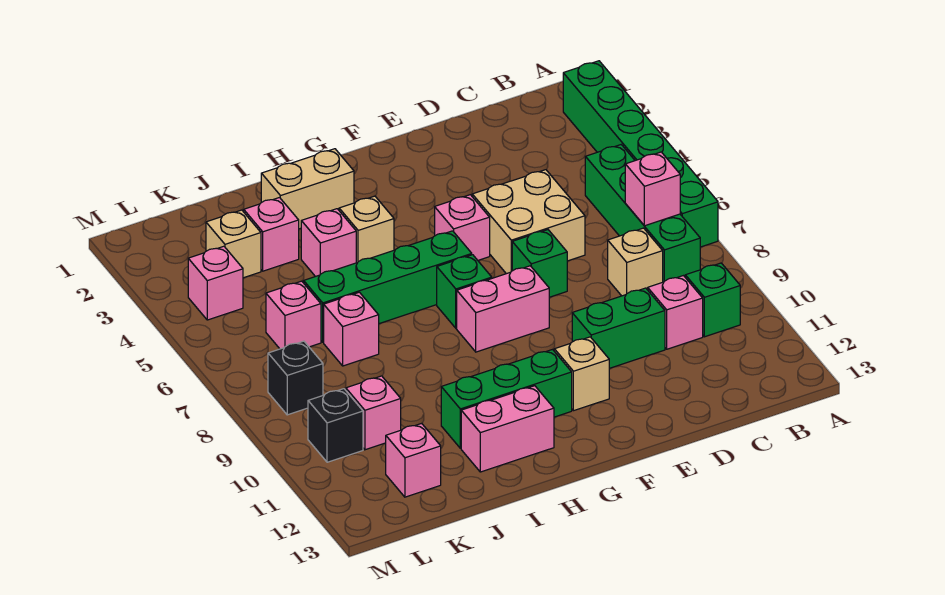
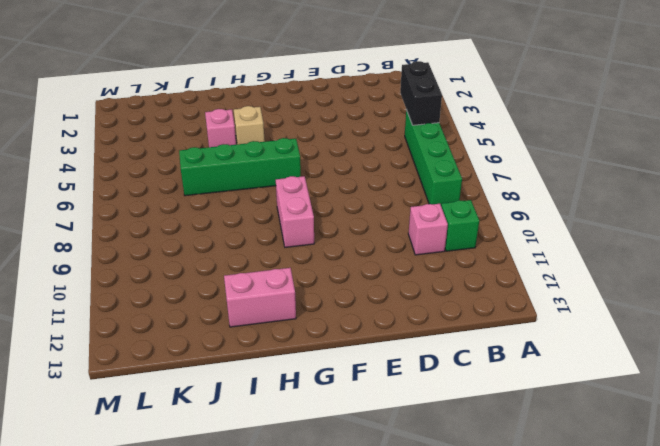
black 1x2 brick [400,61,442,125] -> none
pink 1x2 brick [276,176,314,247] -> pink 1x2 brick turned to [457,266,549,352]
none -> green 1x6 brick [563,61,718,247]
none -> tan 1x1 brick [608,228,663,296]
none -> tan 2x2 brick [472,170,585,274]

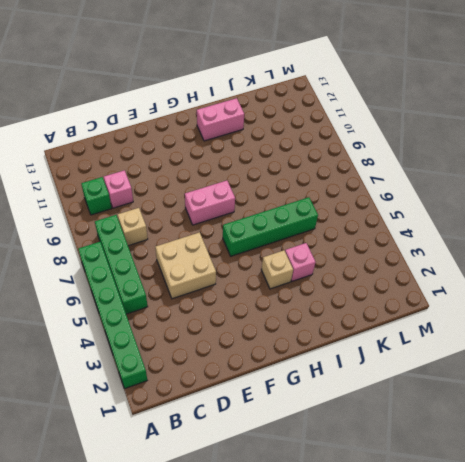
none -> green 1x2 brick [572,288,665,368]
none -> green 1x1 brick [512,230,567,297]
none -> pink 1x1 brick [435,195,490,260]

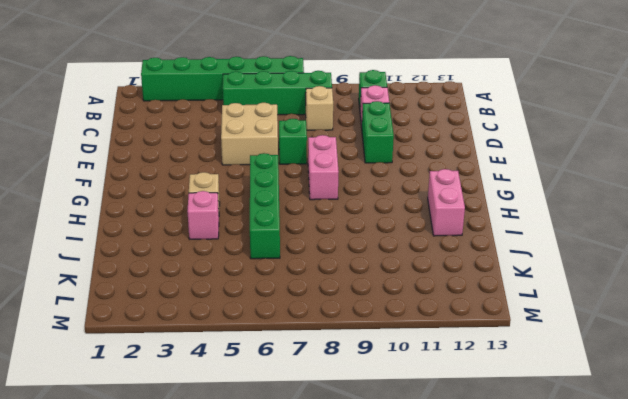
none -> pink 1x1 brick [435,195,490,260]
none -> tan 1x1 brick [554,337,609,411]
none -> green 1x1 brick [437,255,492,328]

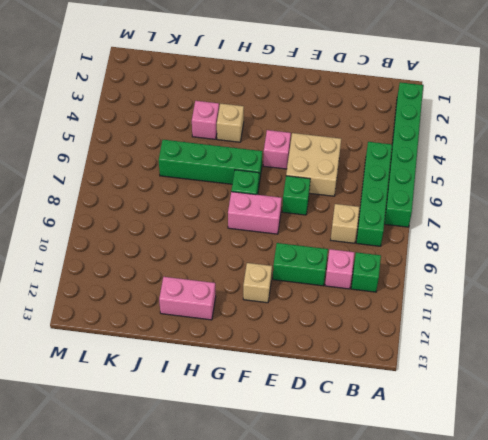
none -> green 1x3 brick [441,350,572,448]
none -> tan 1x2 brick [261,149,354,229]
none -> pink 1x1 brick [244,198,299,271]

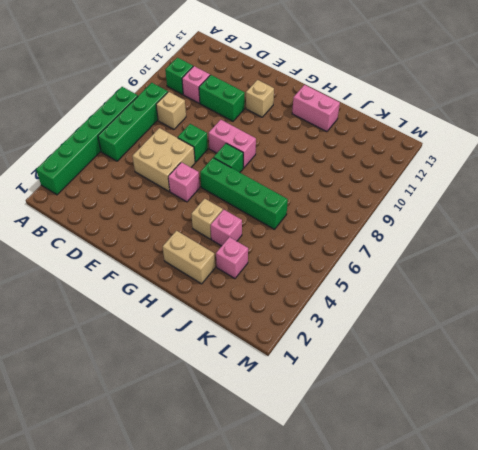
none -> green 1x3 brick [441,350,572,448]
none -> pink 1x1 brick [324,292,379,366]
none -> tan 1x1 brick [206,210,261,278]

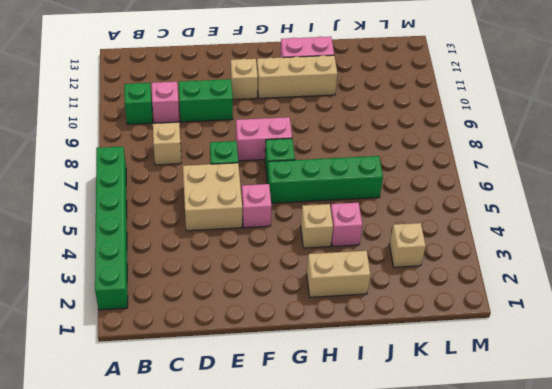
tan 1x3 brick [257,55,337,98] -> green 1x3 brick [441,350,572,448]
none -> green 1x4 brick [585,145,700,282]
none -> pink 1x1 brick [244,198,299,271]
none -> pink 1x1 brick [324,292,379,366]

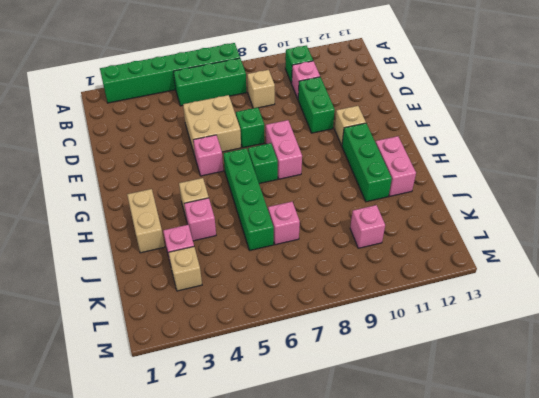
green 1x3 brick [173,58,246,106] -> green 1x4 brick [585,145,700,282]
none -> pink 1x1 brick [266,281,321,349]
none -> pink 1x1 brick [386,423,441,497]
none -> pink 1x1 brick [188,246,243,320]

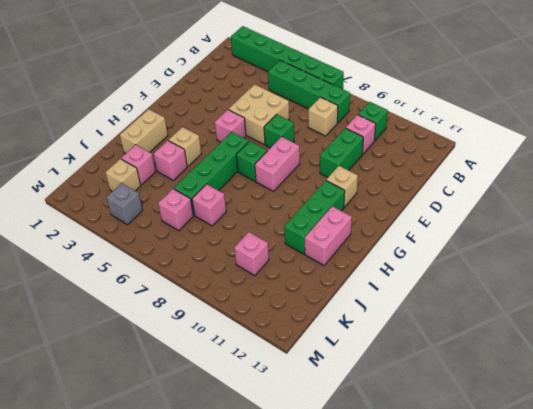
grey 1x1 brick [106,183,143,225] -> pink 1x1 brick [188,246,243,320]
none -> pink 1x1 brick [386,423,441,497]
none -> black 1x1 brick [268,341,323,415]
none -> black 1x1 brick [308,389,363,462]

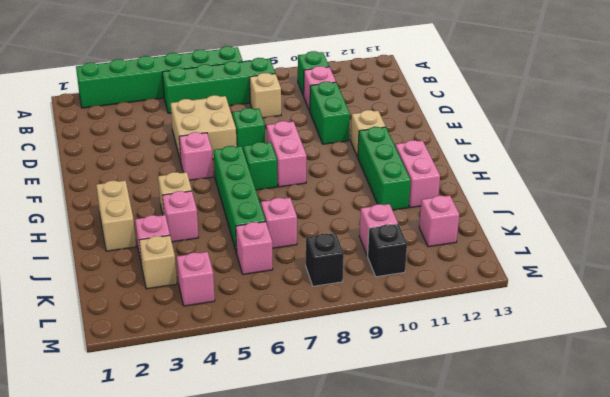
none -> pink 1x1 brick [625,152,680,226]

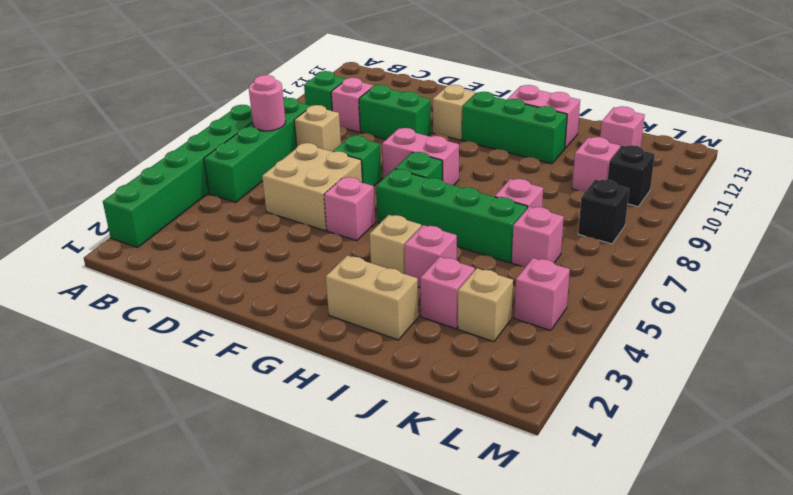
pink 1x1 round brick [249,75,286,131] -> pink 1x1 brick [625,152,680,226]

